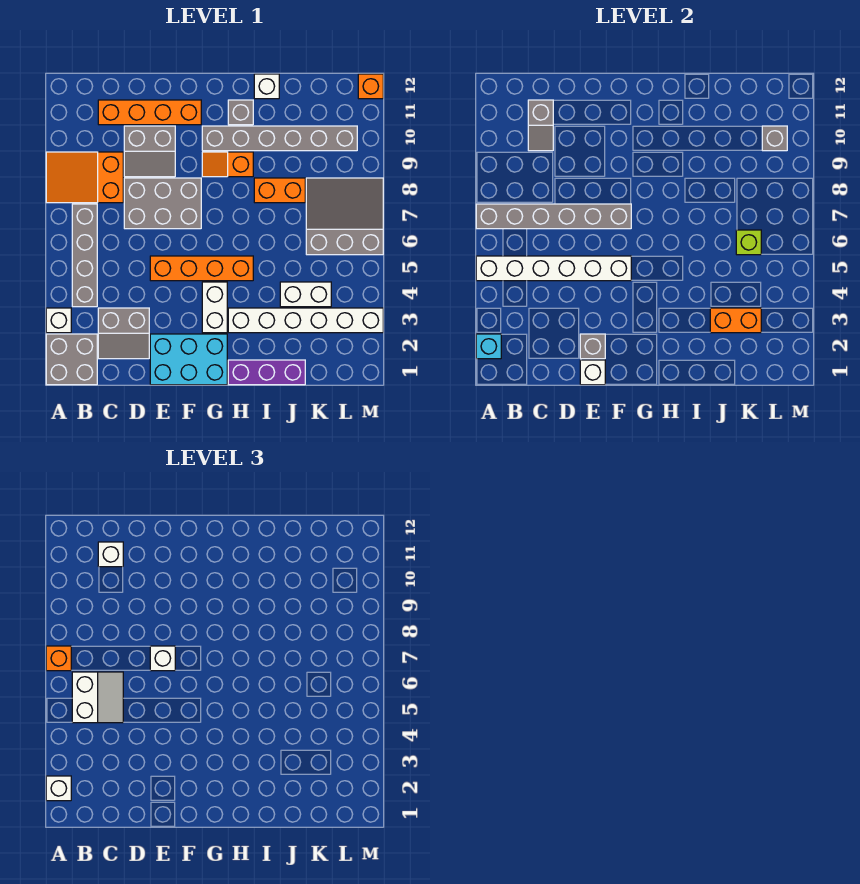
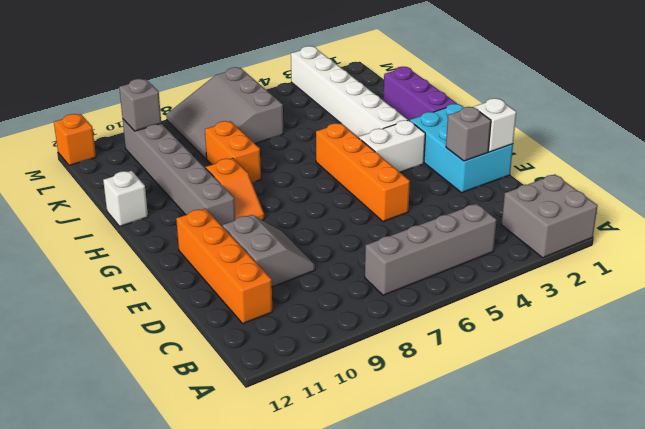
none -> white 1x1 brick [46,308,71,333]
none -> orange 2x3 slope [46,152,123,203]
none -> grey 2x2 slope [98,308,149,359]
none -> grey 2x3 brick [124,178,201,229]

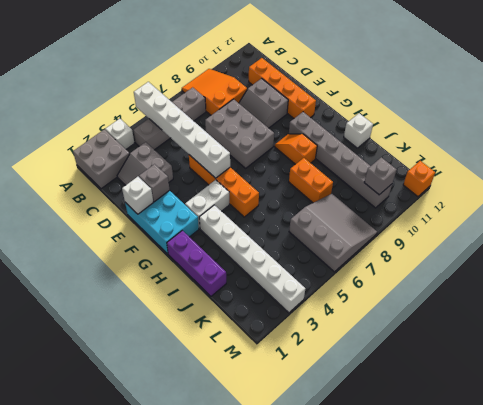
none -> grey 1x1 brick [228,100,253,125]
none -> white 1x2 brick [280,282,331,307]
none -> cyan 1x1 brick [476,334,501,359]
none -> grey 1x6 brick [476,204,631,229]

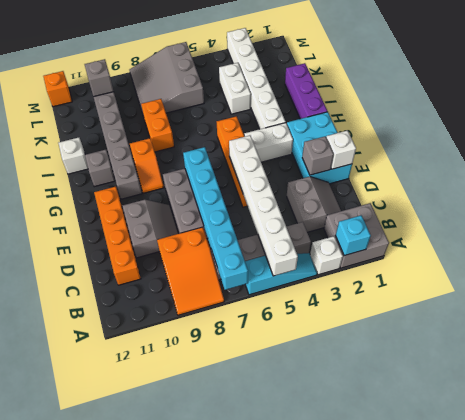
cyan 1x3 slope [245,253,317,295] -> none
cyan 1x6 brick [183,147,248,290] -> grey 1x6 brick [476,204,631,229]
none -> grey 1x2 slope [528,100,553,151]
none -> orange 1x2 brick [710,308,761,333]
none -> lime 1x1 brick [736,230,761,255]
none -> white 1x1 brick [46,776,71,801]

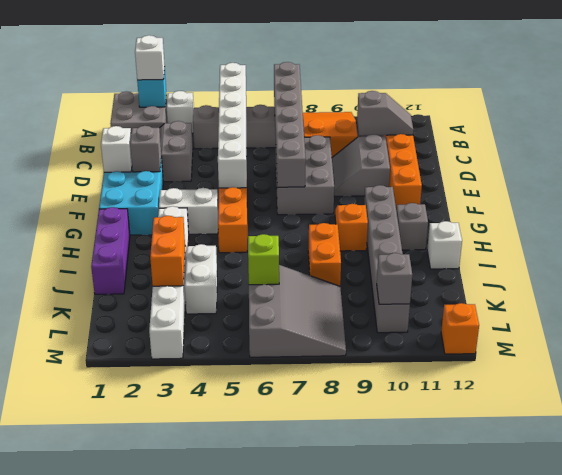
grey 1x2 slope [357,91,413,136] -> grey 1x2 slope turned to [528,100,553,151]
none -> orange 1x1 brick [46,646,71,671]
none -> white 2x2 slope [72,672,123,723]
none -> white 1x1 brick [98,542,123,567]
none -> white 1x1 brick [150,646,175,671]

